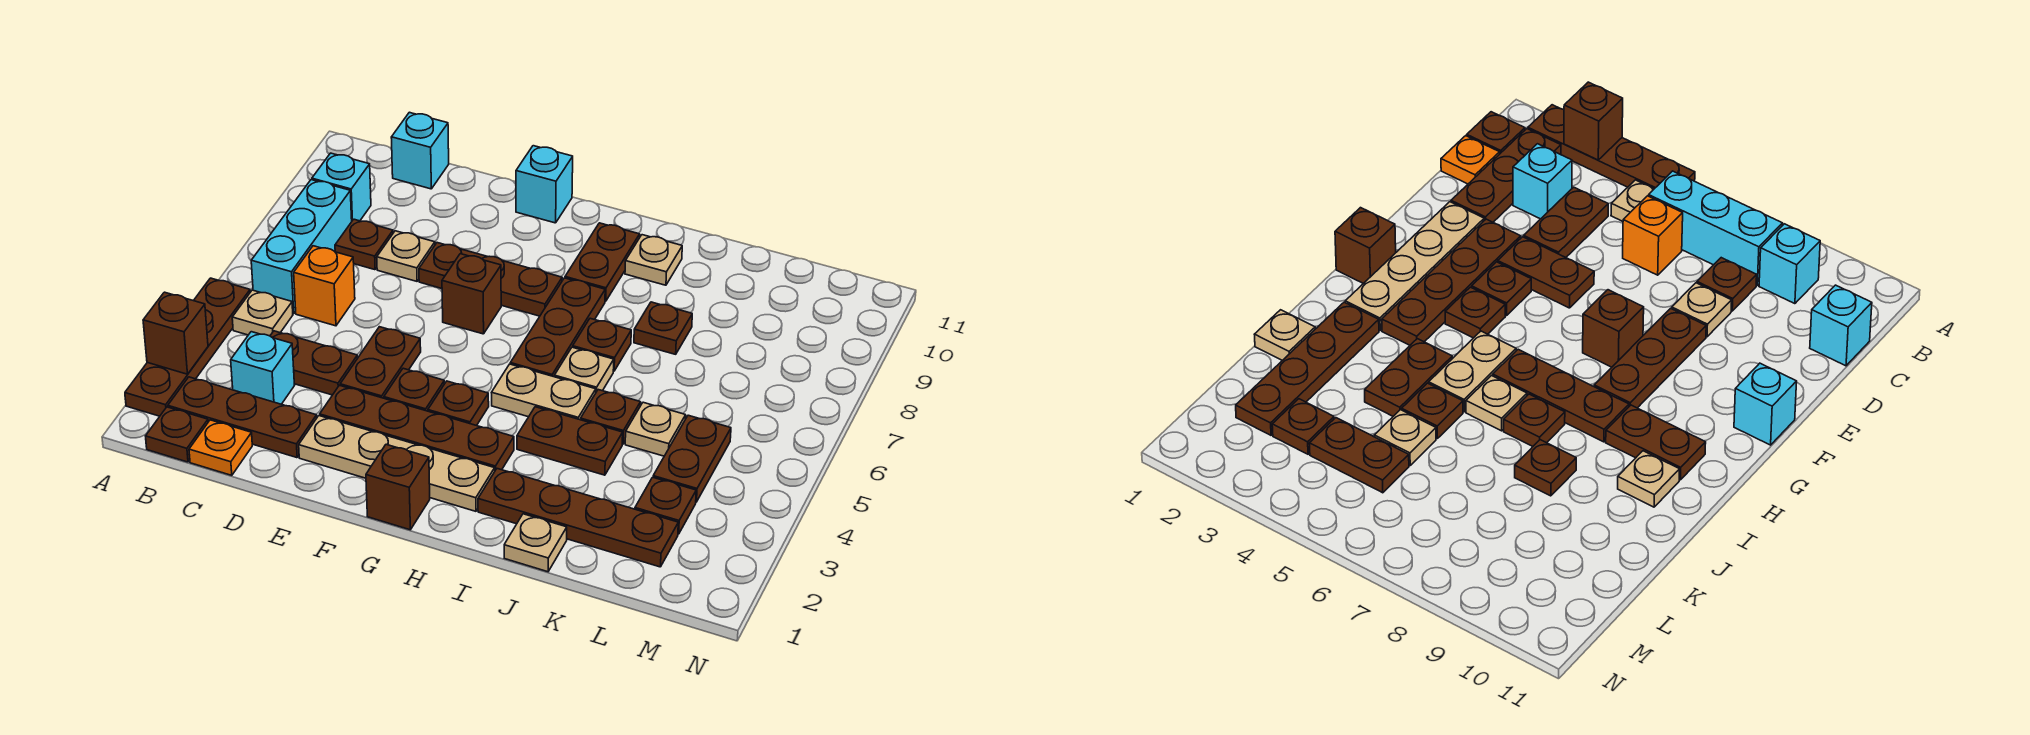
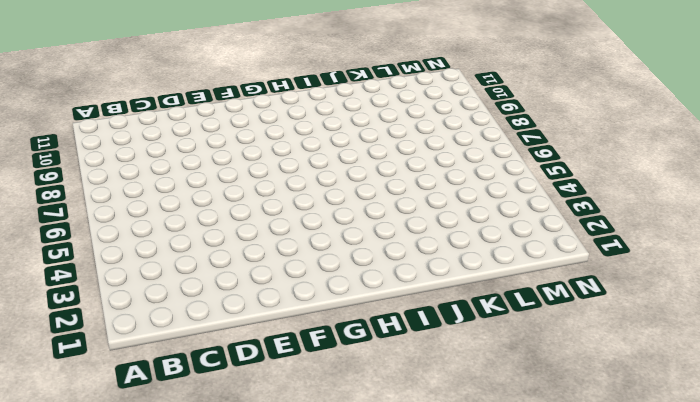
none -> brown 1x4 plate [125,278,250,416]
none -> brown 1x1 plate [146,407,208,462]
none -> brown 1x3 plate [168,377,317,458]
none -> tan 1x1 plate [232,290,293,336]

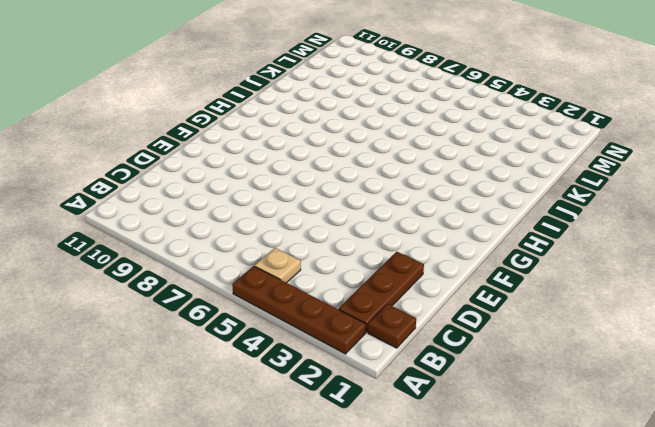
none -> cyan 1x3 brick [251,180,352,314]
none -> cyan 1x1 brick [312,153,371,221]
none -> orange 1x1 plate [189,420,252,475]
none -> cyan 1x1 brick [231,332,295,404]

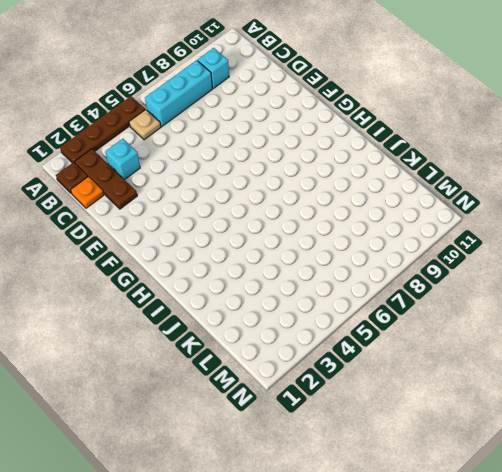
none -> brown 1x2 plate [270,331,358,395]
none -> orange 1x1 brick [294,246,355,326]
none -> brown 1x1 plate [335,219,393,270]
none -> cyan 1x1 brick [391,112,449,189]

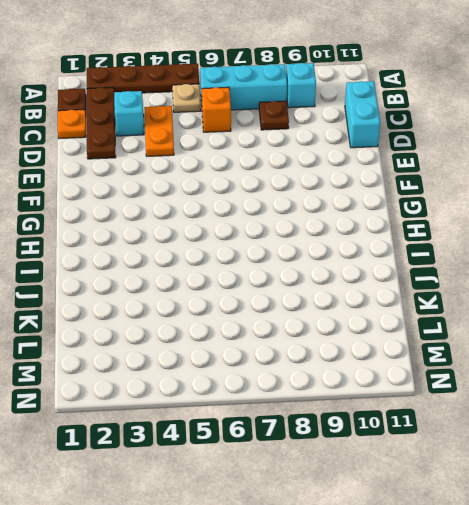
orange 1x2 plate [144,106,174,156] -> brown 1x2 plate [270,331,358,395]
cyan 1x2 brick [345,81,380,148] -> cyan 1x1 brick [391,112,449,189]
none -> tan 1x1 plate [377,231,435,281]
none -> tan 1x4 plate [299,416,495,511]
none -> brown 1x4 plate [320,385,514,470]
none -> brown 1x2 plate [340,327,421,398]

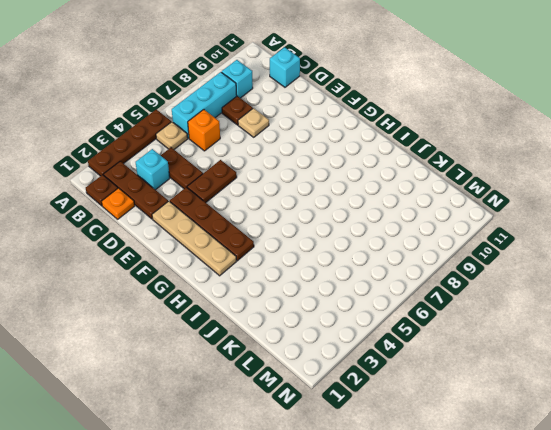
none -> brown 1x3 plate [419,243,562,316]
none -> brown 1x1 plate [384,368,444,411]
none -> brown 1x1 brick [442,254,501,334]
none -> cyan 1x1 brick [516,146,573,223]

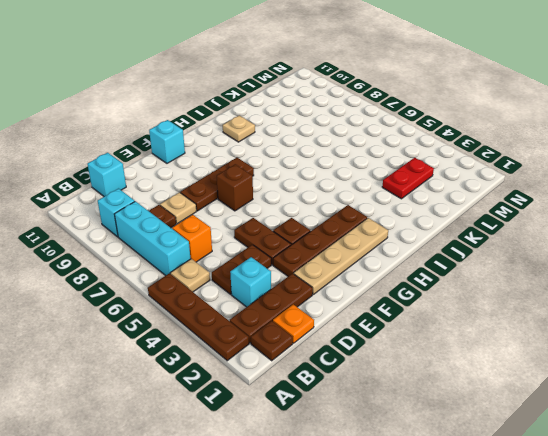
red 1x2 plate [382,158,434,199] -> brown 1x1 plate [635,477,696,534]
none -> brown 1x1 brick [366,444,430,530]
none -> brown 1x1 plate [428,381,489,426]
none -> tan 1x2 plate [491,364,596,420]
none -> brown 1x3 plate [510,278,605,377]

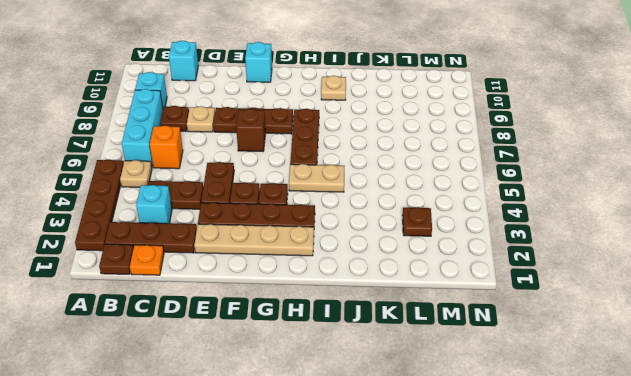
none -> brown 1x1 brick [366,444,430,530]
none -> brown 1x2 plate [565,223,640,301]
none -> brown 1x4 plate [478,469,678,567]
none -> brown 1x2 plate [517,407,623,475]

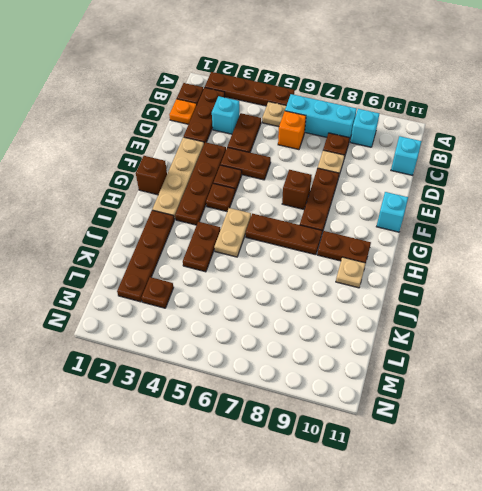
none -> tan 1x1 plate [554,347,614,392]
none -> brown 1x1 plate [573,318,631,371]
none -> tan 1x1 plate [504,514,567,572]
none -> brown 1x1 plate [581,390,641,444]

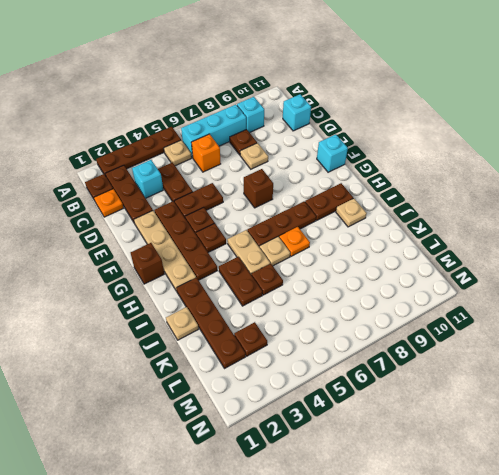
orange 1x1 plate [279,227,310,256] -> brown 1x1 plate [573,318,631,371]
none -> brown 1x3 plate [419,243,562,316]
none -> brown 1x1 plate [634,302,692,354]
none -> tan 1x1 plate [625,402,686,456]
none -> brown 1x2 plate [653,415,731,502]

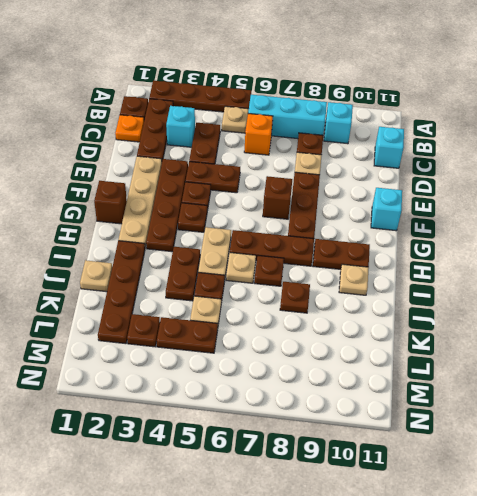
none -> brown 1x1 brick [143,292,208,374]

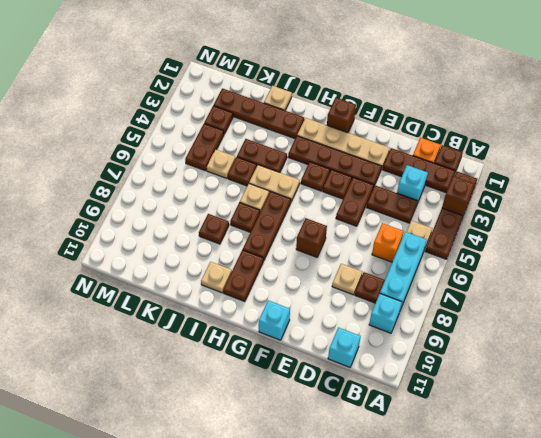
none -> brown 1x3 plate [419,243,562,316]

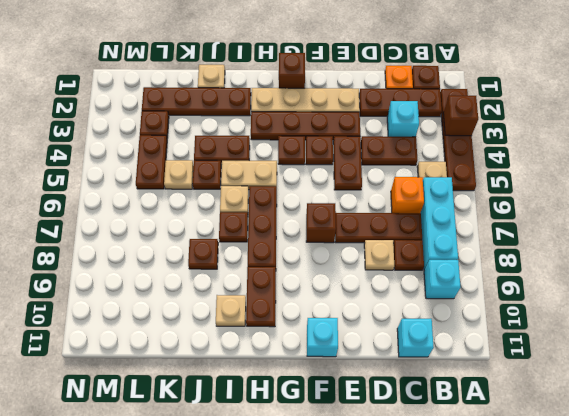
brown 1x3 plate [335,213,422,243] -> brown 1x3 plate moved to [419,243,562,316]

